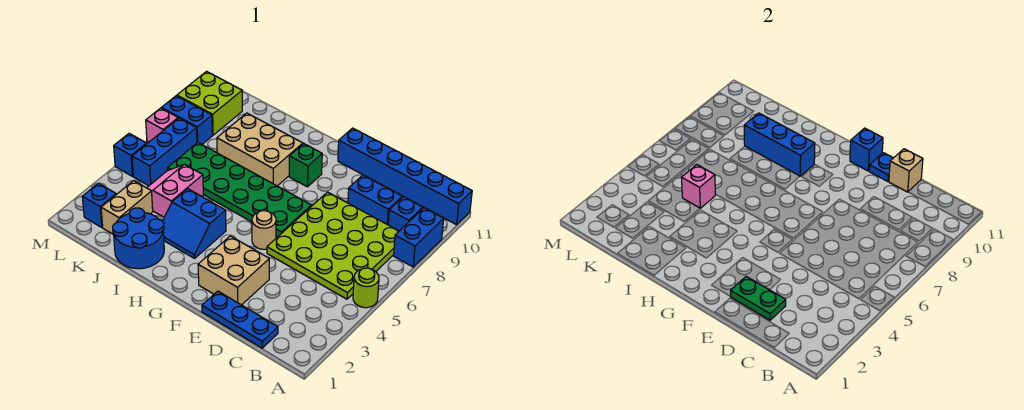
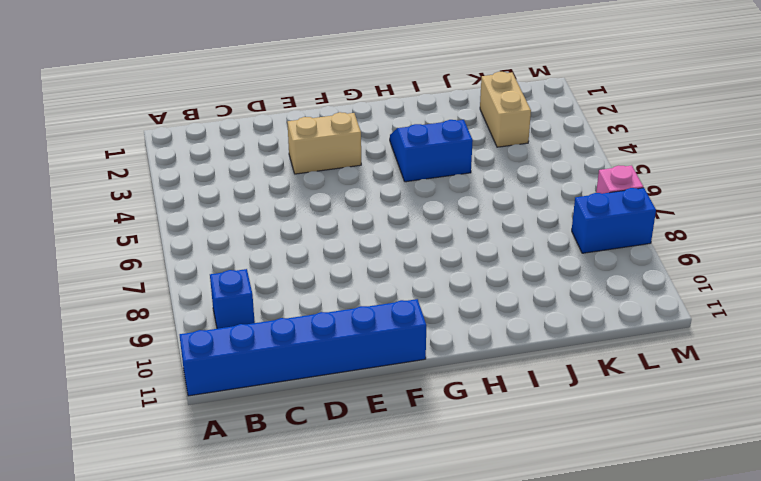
tan 1x2 brick [287,112,361,174] -> tan 2x2 brick [198,236,269,305]
none -> lime 1x1 round brick [353,268,379,308]
none -> blue 1x2 brick [394,208,444,267]
none -> lime 4x4 plate [267,192,399,299]

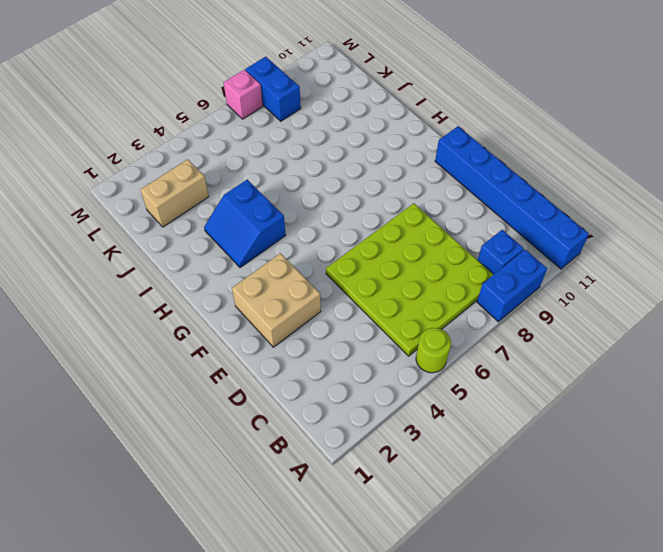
none -> blue 1x3 plate [202,291,278,348]
none -> blue 1x2 brick [348,175,402,225]
none -> tan 1x1 round brick [252,211,276,249]

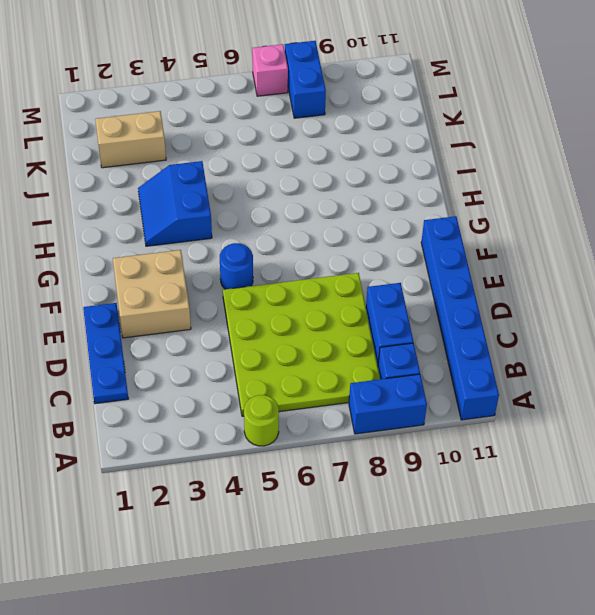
blue 1x1 round brick [220,243,253,289] -> tan 1x1 round brick [252,211,276,249]
none -> green 2x6 plate [167,143,312,237]
none -> green 1x1 brick [289,144,322,187]
none -> tan 2x3 brick [217,113,303,186]

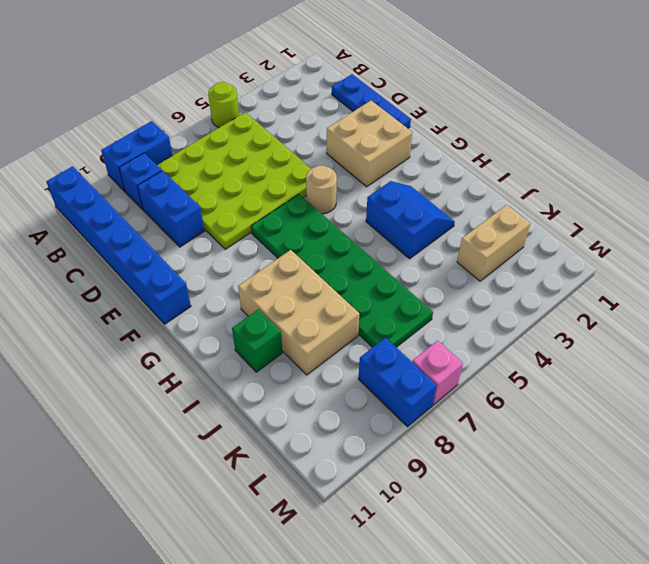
green 1x1 brick [232,309,282,372] -> green 1x1 brick moved to [289,144,322,187]
none -> blue 2x2 round brick [113,208,164,269]
none -> pink 2x2 slope [147,164,203,217]
none -> blue 1x1 brick [82,183,116,228]

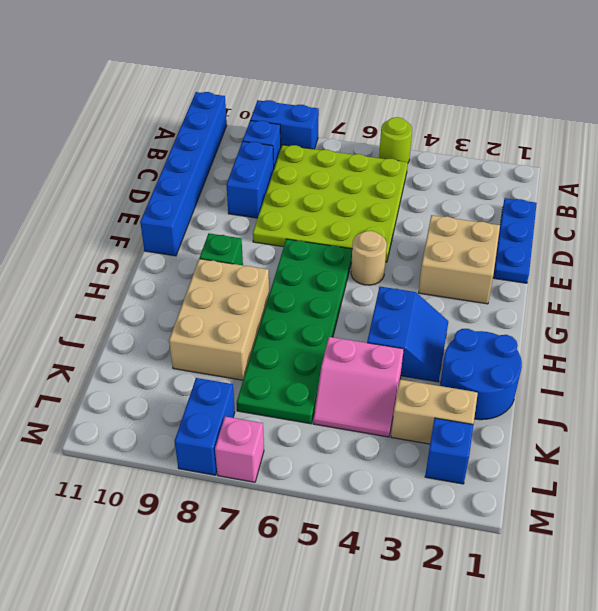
none -> blue 1x3 brick [132,118,197,186]
none -> lime 2x2 brick [177,71,242,135]
none -> blue 1x1 brick [114,133,147,176]

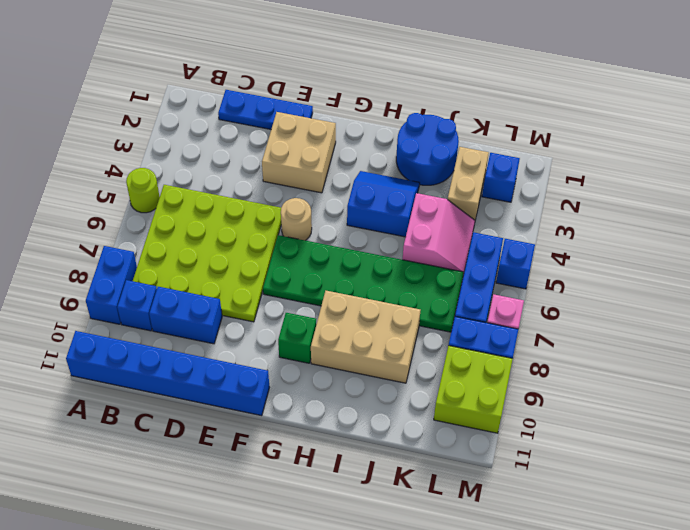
none -> green 1x2 plate [730,276,786,320]
none -> tan 1x1 brick [889,149,923,192]
none -> blue 1x1 plate [869,153,893,181]

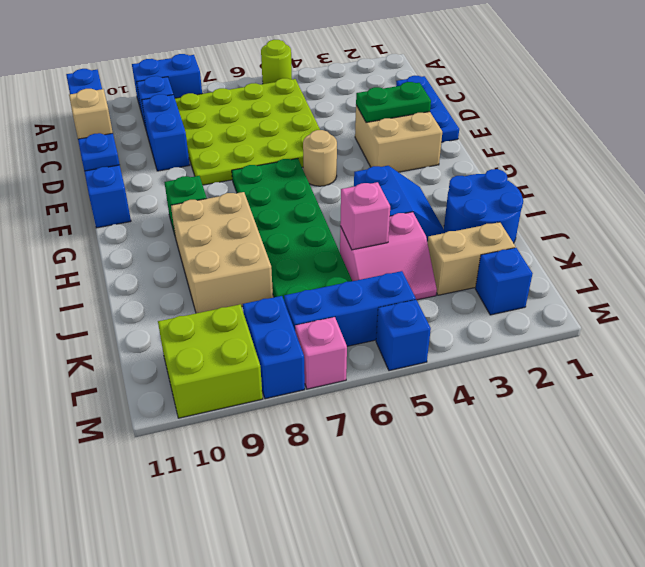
green 1x2 plate [356,82,431,122] -> green 1x2 plate turned to [730,276,786,320]
none -> blue 1x1 brick [850,128,883,171]
none -> blue 1x3 brick [744,113,815,176]

